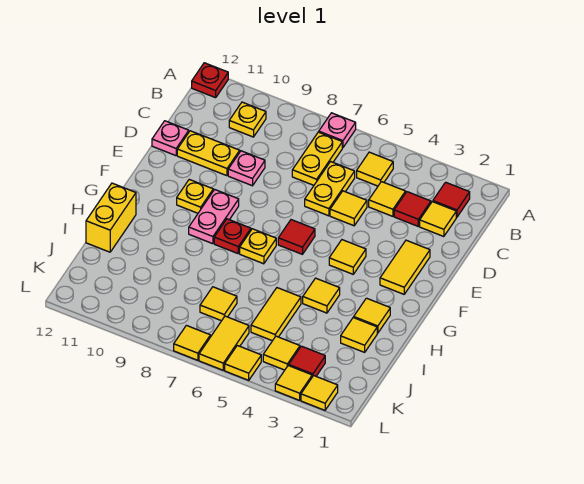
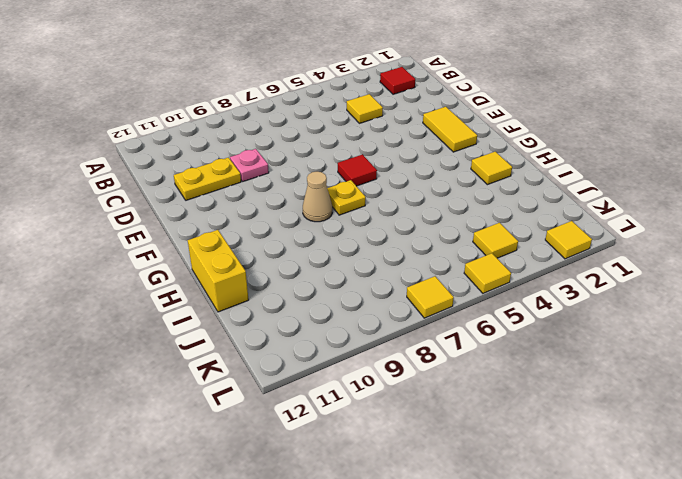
tan 1x1 cone [303,171,332,222] -> red 1x1 plate [214,219,251,253]
none -> pink 1x1 plate [319,113,356,148]
none -> red 1x1 plate [192,63,228,98]
none -> yellow 1x1 tile [357,152,393,186]
none -> yellow 1x2 plate [292,132,342,185]

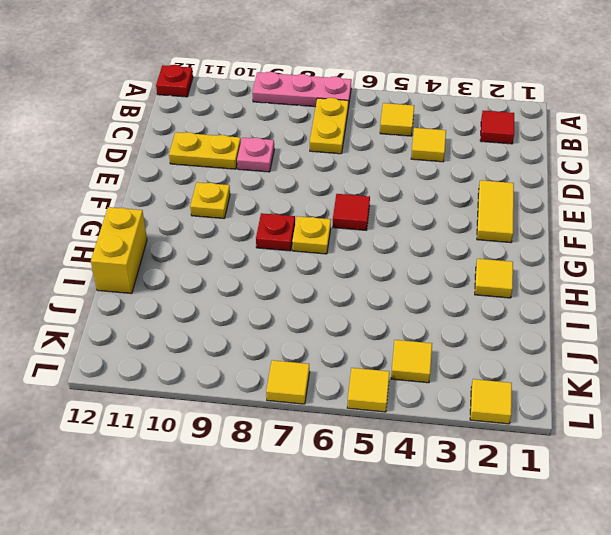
pink 1x3 plate [252,72,352,108] -> pink 1x1 plate [319,113,356,148]
none -> yellow 1x1 plate [229,102,266,137]
none -> yellow 1x1 tile [420,202,456,237]
none -> red 1x1 tile [394,192,431,226]
none -> yellow 1x2 plate [305,162,355,216]

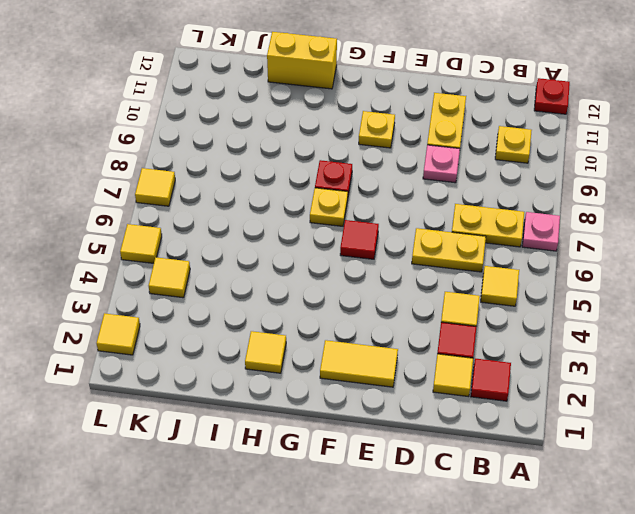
none -> yellow 1x1 tile [330,191,367,226]
none -> pink 1x1 plate [152,121,189,156]
none -> yellow 1x1 tile [329,240,366,274]
none -> pink 1x2 plate [189,190,239,244]

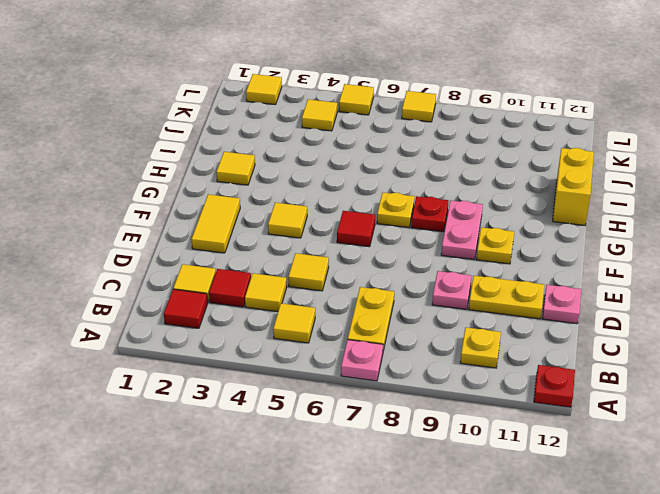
none -> yellow 1x2 plate [305,162,355,216]
none -> yellow 1x1 tile [303,278,340,313]
none -> yellow 1x1 tile [341,317,377,352]
none -> yellow 1x2 tile [251,288,301,341]

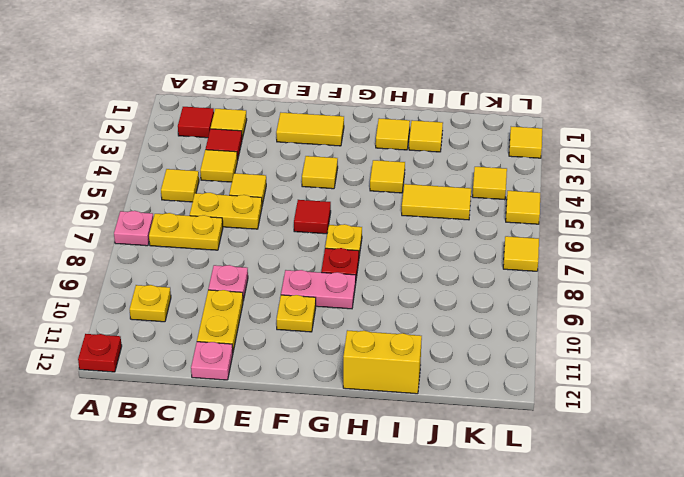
none -> yellow 1x1 tile [200,287,237,321]
none -> red 1x1 tile [289,346,325,377]
none -> yellow 1x2 tile [199,316,249,370]
none -> yellow 1x1 tile [275,365,312,400]

